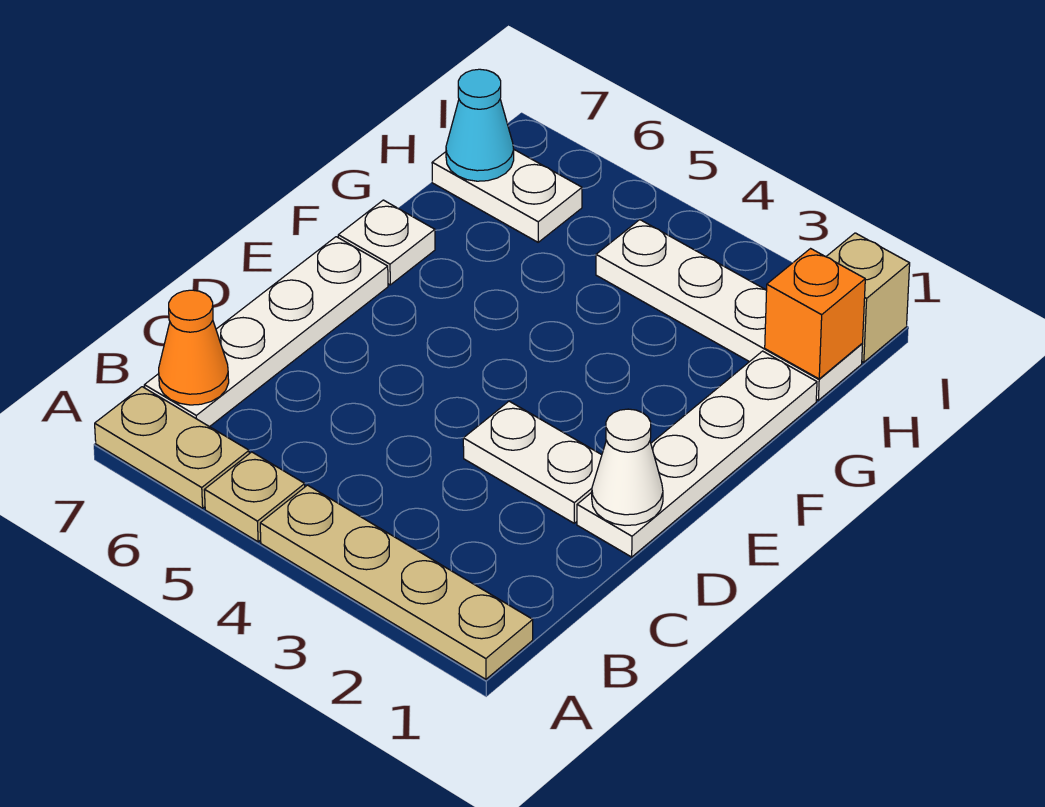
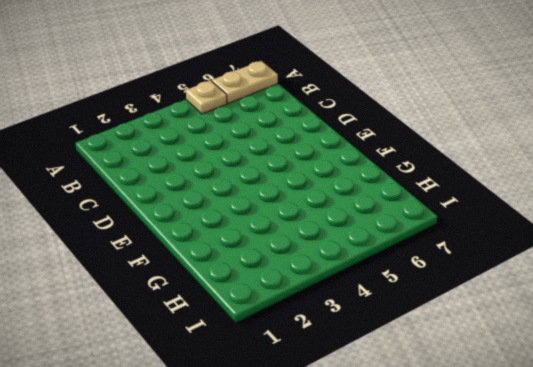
none -> tan 1x4 plate [260,485,533,679]
none -> white 1x4 plate [144,237,388,427]
none -> white 1x4 plate [577,351,817,557]

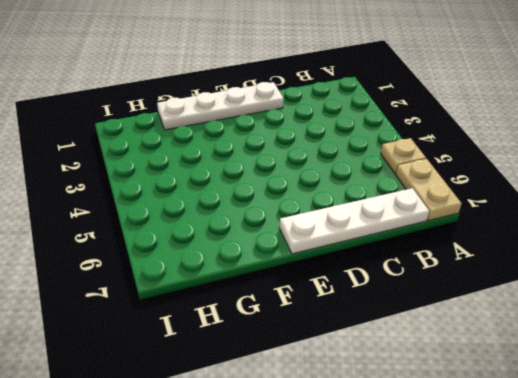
none -> tan 1x4 plate [260,485,533,679]
none -> white 1x2 plate [463,401,602,523]
none -> white 1x1 plate [338,200,435,285]

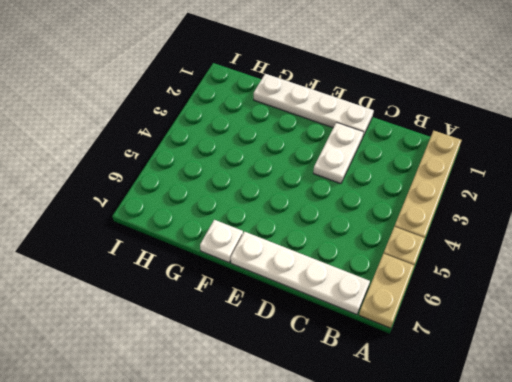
none -> white 1x4 plate [596,220,863,400]
none -> white 1x2 plate [432,150,582,242]
none -> tan 1x1 brick [826,233,910,362]

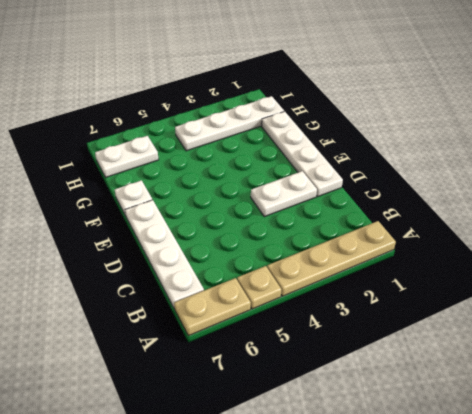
none -> tan 1x1 brick [826,233,910,362]
none -> orange 1x1 cone [159,290,229,405]
none -> white 1x1 cone [592,409,663,525]

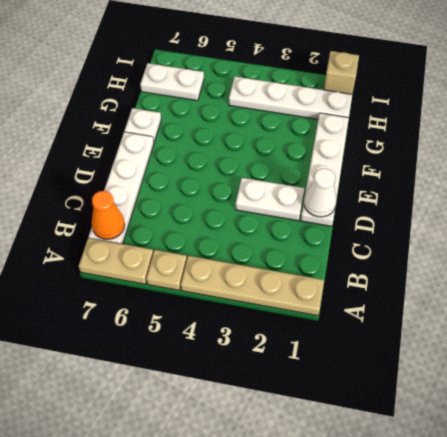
none -> orange 1x1 brick [765,249,865,379]
none -> cyan 1x1 cone [446,69,514,181]

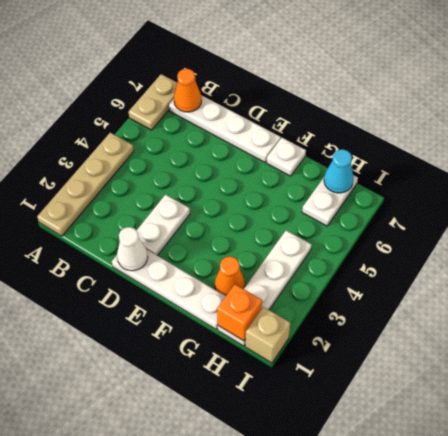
orange 1x1 cone [215,256,245,296] -> none
none -> tan 1x1 plate [204,452,305,542]

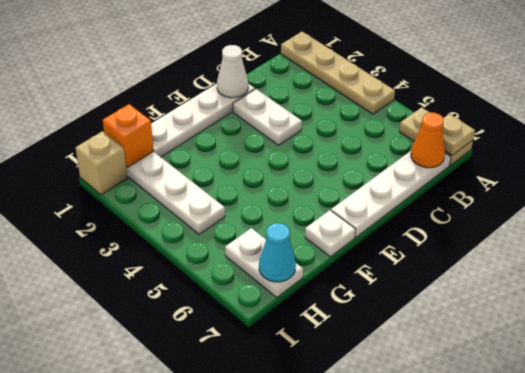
tan 1x1 plate [442,114,475,155] -> tan 1x1 plate moved to [204,452,305,542]

